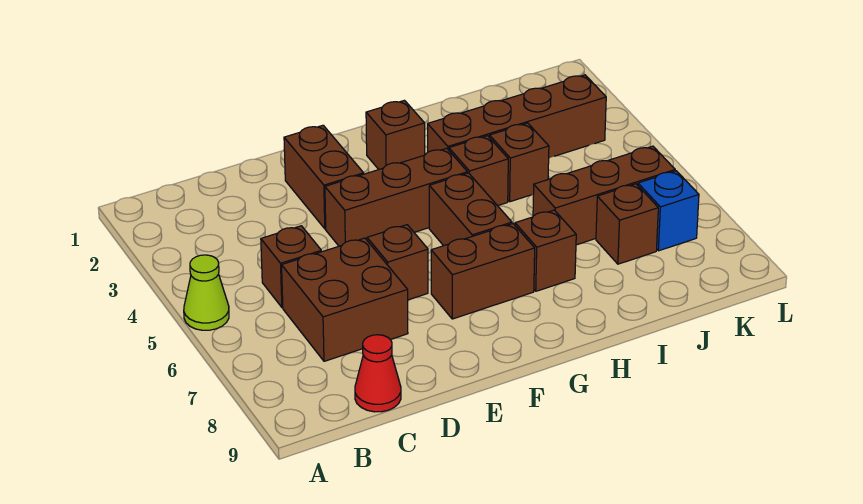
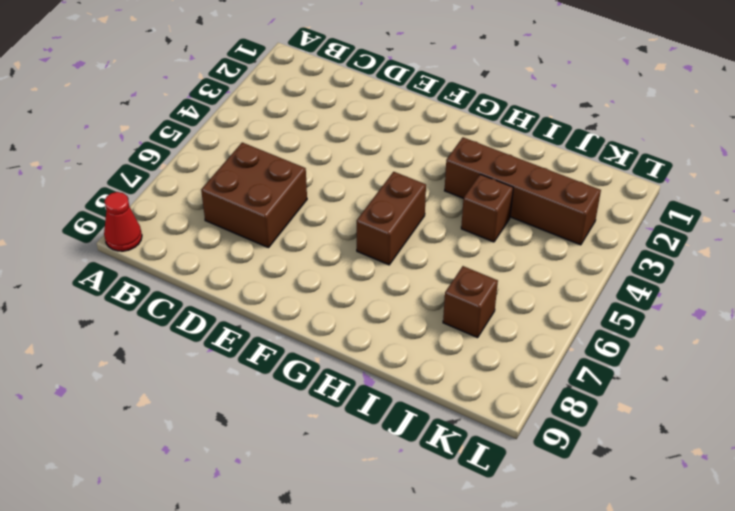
red 1x1 cone [104,192,142,251] -> red 1x1 cone moved to [355,335,401,412]
none -> lime 1x1 cone [184,255,229,330]
none -> brown 1x1 brick [261,226,321,307]
none -> brown 1x2 brick [284,125,364,229]

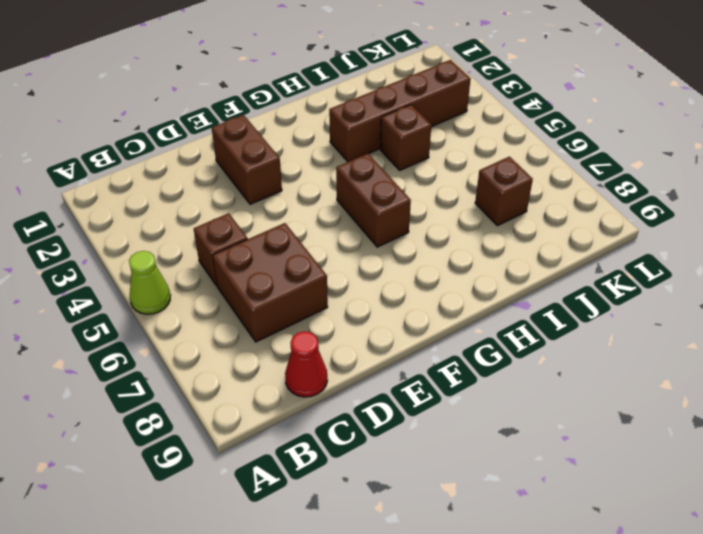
none -> brown 1x3 brick [325,148,468,246]
none -> brown 1x1 brick [367,225,428,300]
none -> brown 1x2 brick [431,224,535,319]

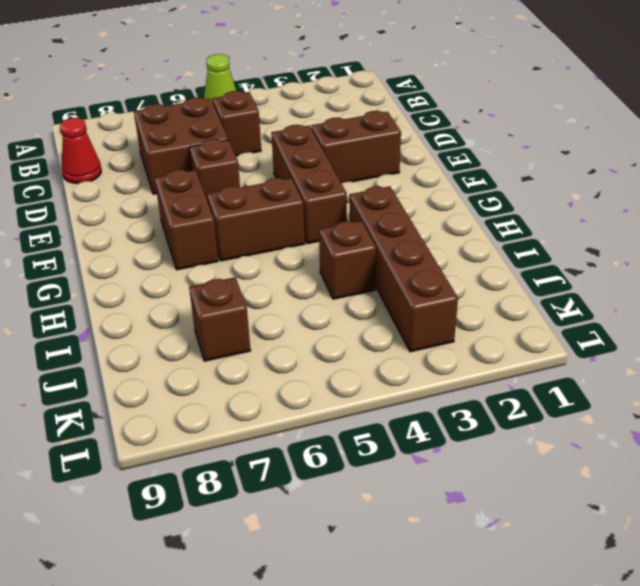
none -> brown 1x1 brick [366,100,425,169]
none -> brown 1x1 brick [449,136,508,206]
none -> brown 1x1 brick [515,210,576,291]

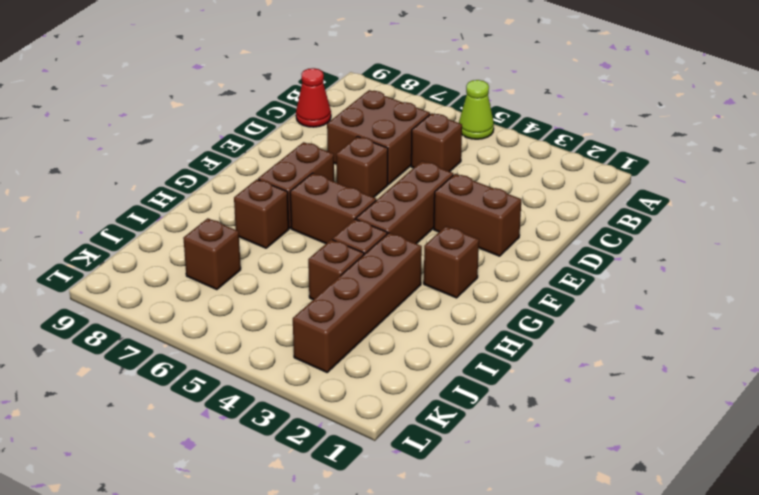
none -> brown 1x3 brick [533,146,675,245]
none -> blue 1x1 brick [638,171,699,251]

